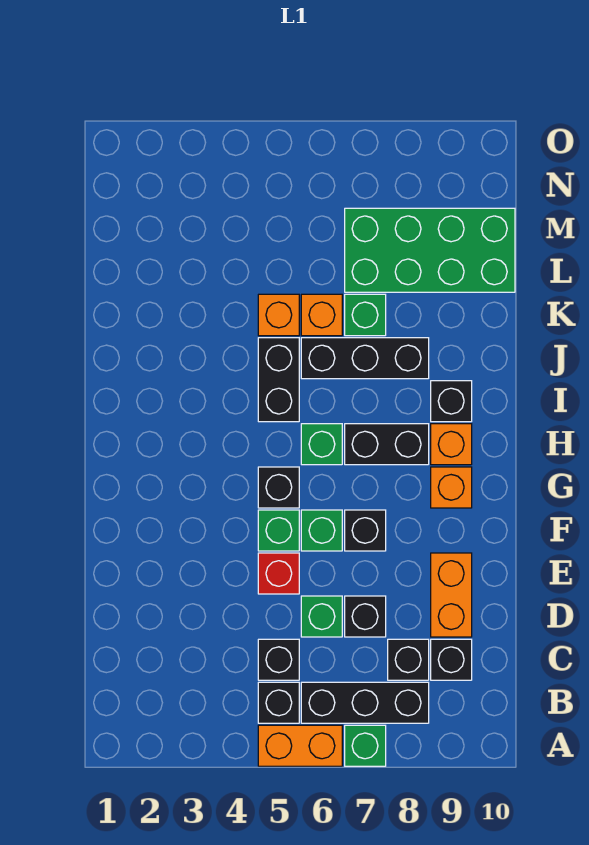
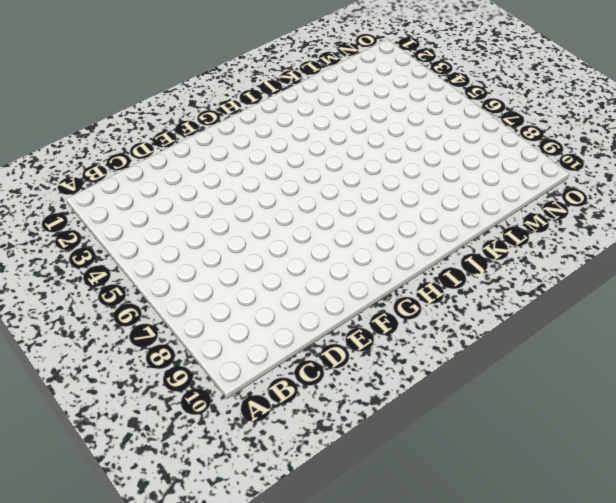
none -> orange 1x2 brick [258,725,342,766]
none -> green 1x1 brick [345,725,386,766]
none -> black 1x1 brick [258,682,299,723]

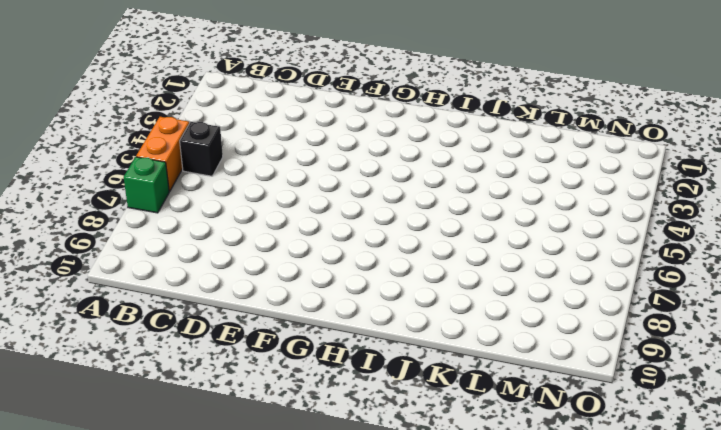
none -> black 1x3 brick [301,682,429,723]
none -> black 1x1 brick [258,639,299,680]
none -> black 1x1 brick [388,639,429,680]

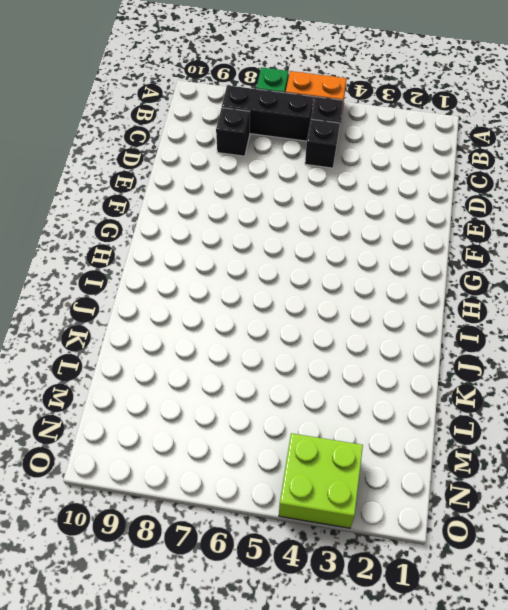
lime 2x2 brick [279,433,363,528] -> none
none -> black 1x1 brick [431,639,472,680]
none -> green 1x1 brick [301,596,342,637]
none -> black 1x1 brick [345,596,386,637]

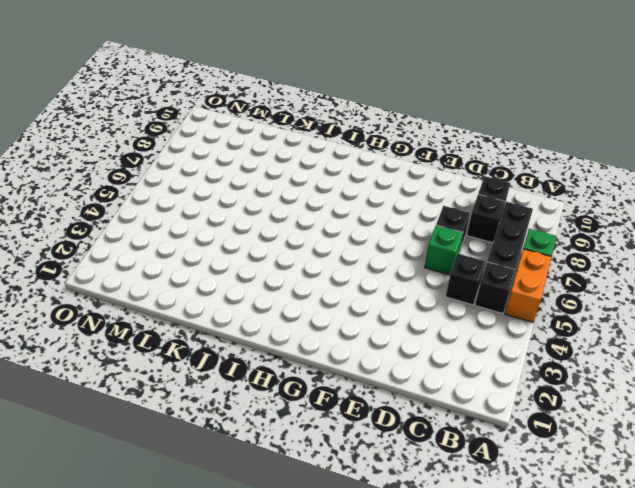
none -> orange 1x2 brick [431,553,472,637]
none -> red 1x1 brick [258,553,299,594]
none -> green 1x1 brick [258,510,299,551]

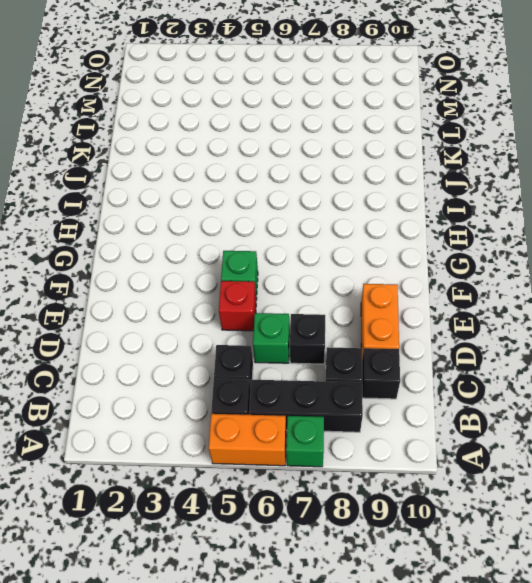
none -> green 1x1 brick [301,510,342,551]
none -> black 1x1 brick [345,510,386,551]
none -> black 1x1 brick [258,467,299,508]

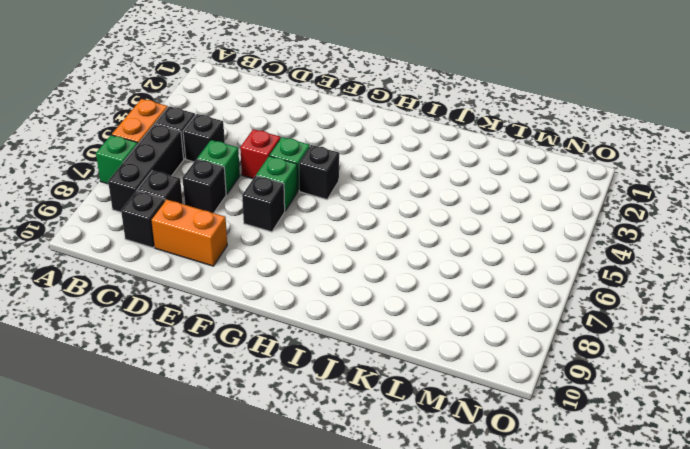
none -> orange 1x1 brick [431,467,472,508]
none -> green 1x1 brick [301,424,342,465]
none -> black 1x2 brick [345,424,429,465]

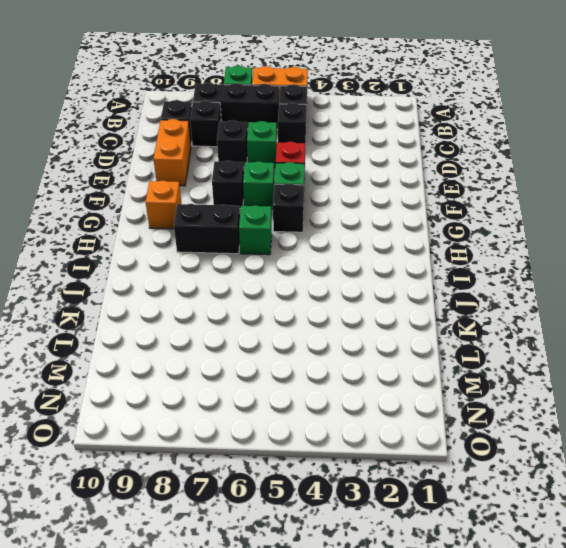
none -> orange 1x1 brick [431,424,472,465]
none -> black 1x2 brick [258,338,299,422]
none -> black 1x1 brick [431,381,472,422]

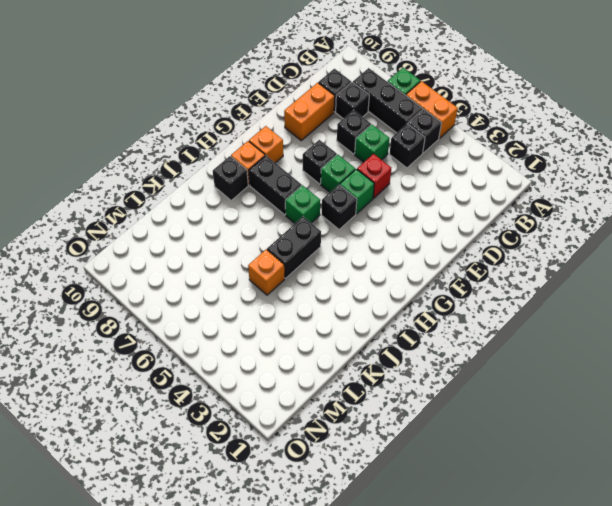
none -> black 1x3 brick [301,338,429,379]
none -> orange 1x1 brick [301,294,342,336]
none -> green 1x1 brick [345,294,386,336]

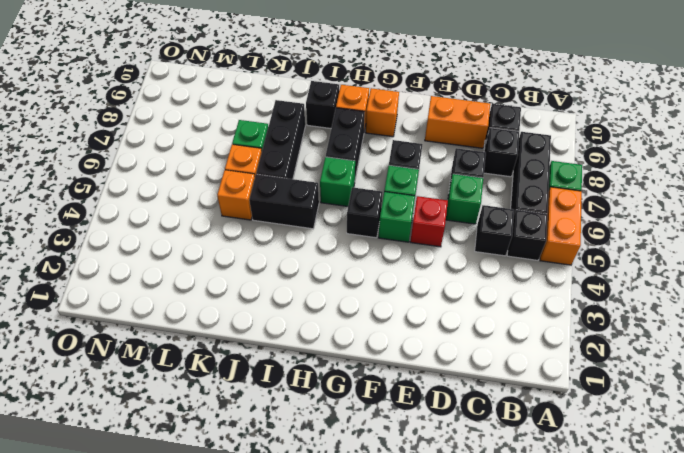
none -> green 2x4 brick [345,208,515,292]

